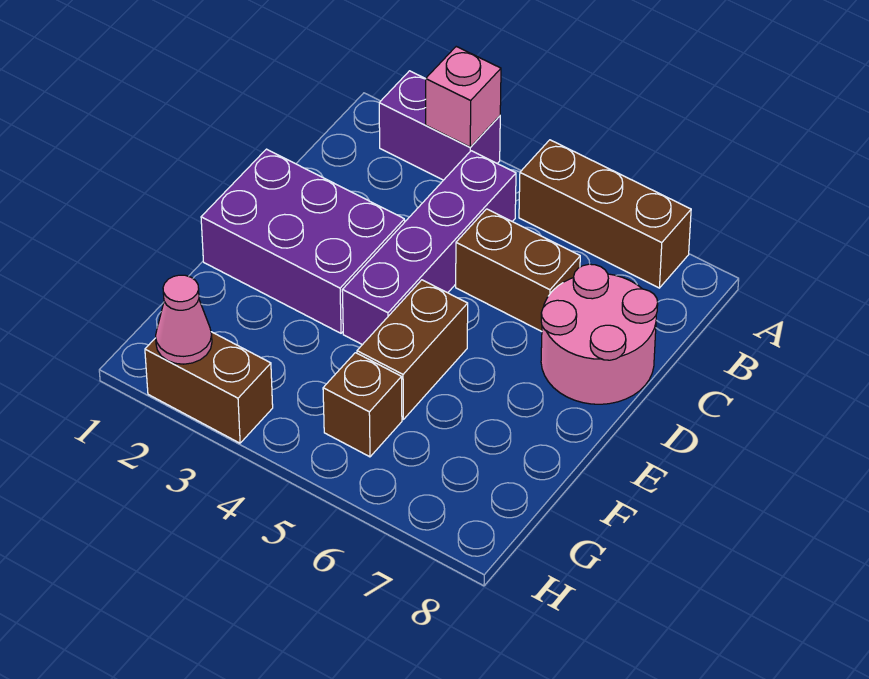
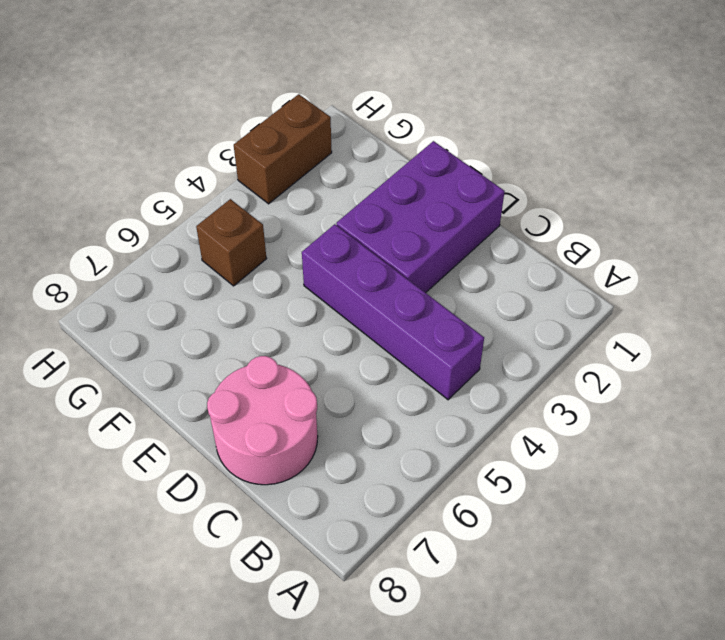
none -> purple 1x2 brick [379,71,500,180]
none -> brown 1x3 brick [519,140,691,288]

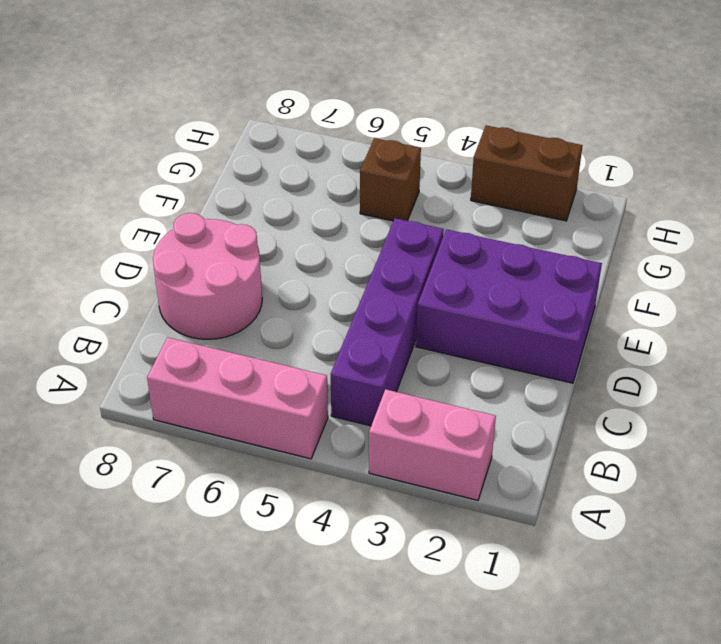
pink 1x2 brick [369,389,496,500] -> purple 1x2 brick [379,71,500,180]
pink 1x3 brick [147,337,328,459] -> brown 1x3 brick [519,140,691,288]
none -> brown 1x2 brick [456,209,580,331]
none -> brown 1x2 brick [357,280,468,419]

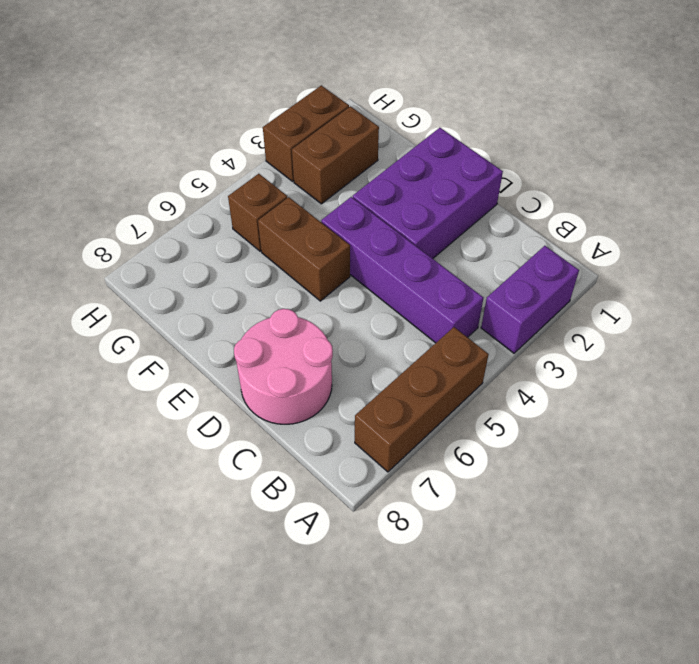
brown 1x2 brick [292,106,379,204] -> brown 1x2 brick moved to [456,209,580,331]
none -> pink 1x1 brick [426,47,501,147]
none -> pink 1x1 cone [156,275,212,364]

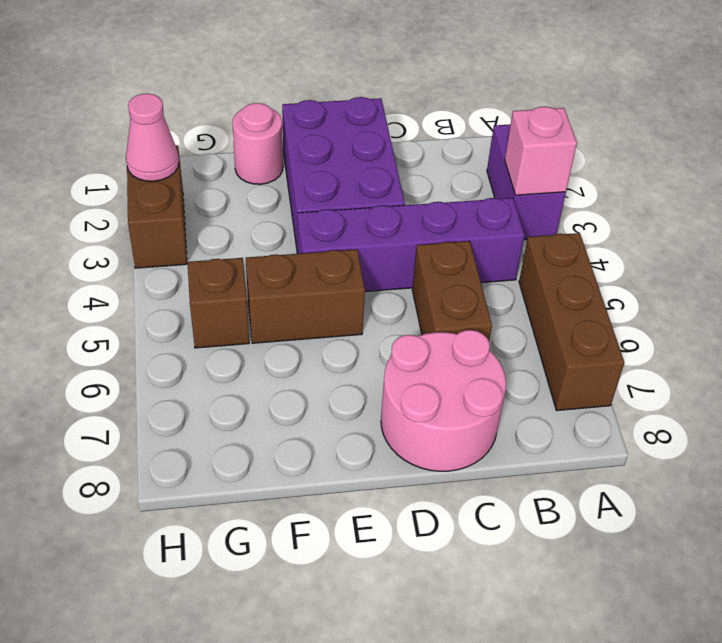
pink 1x1 round brick [232,103,283,184] -> none

